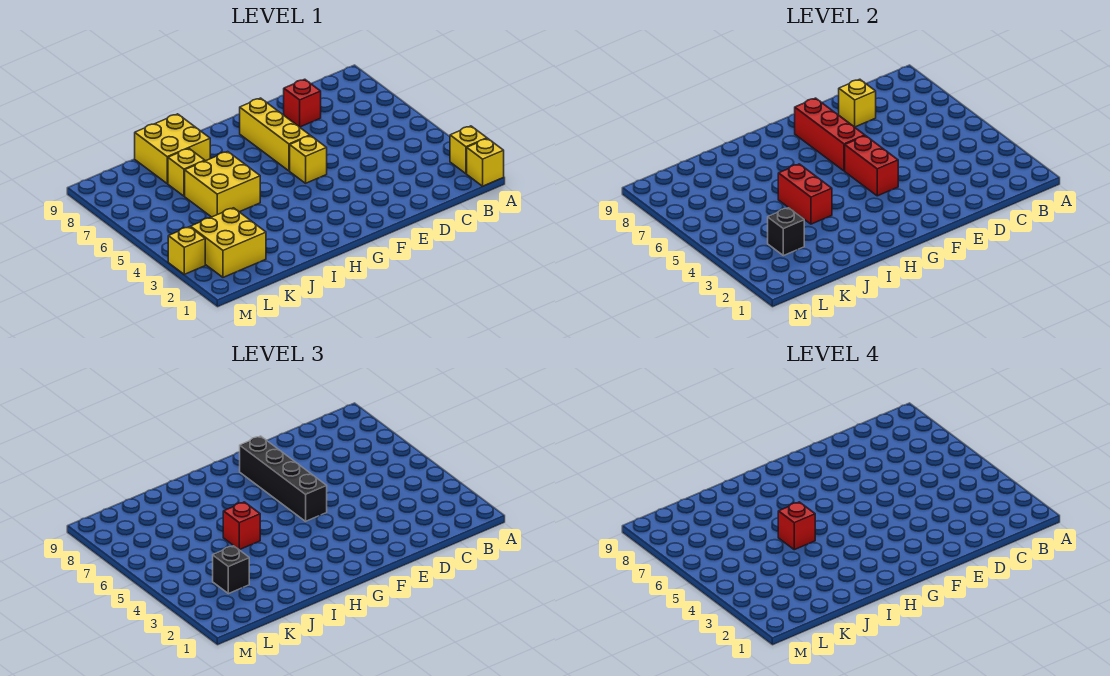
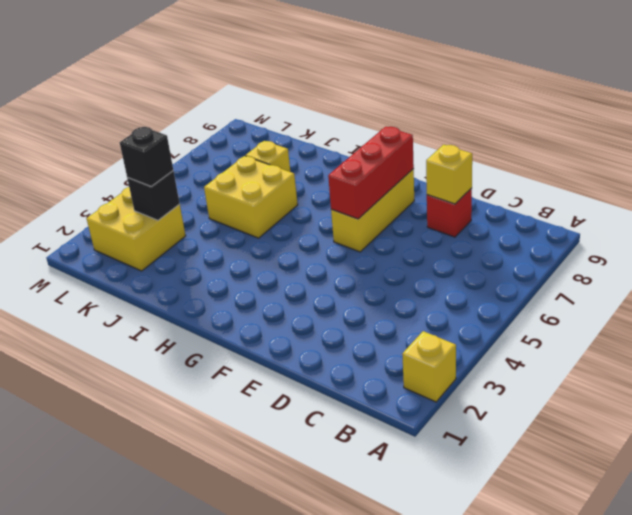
none -> yellow 1x1 brick [467,139,504,186]
none -> yellow 1x1 brick [290,136,327,183]
none -> yellow 2x2 brick [135,114,210,184]

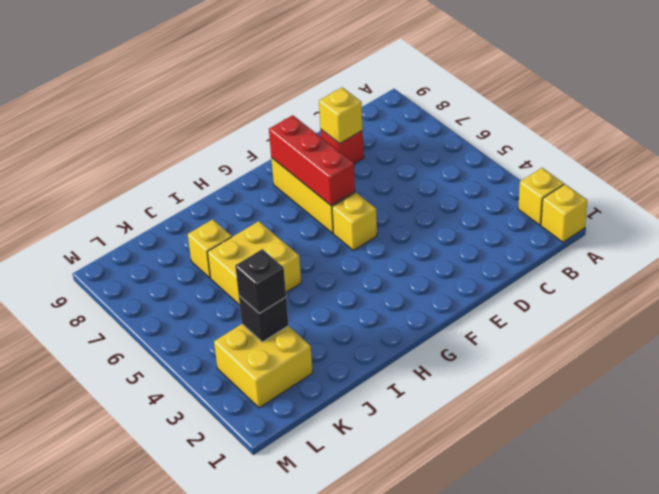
none -> yellow 2x2 brick [135,114,210,184]
none -> yellow 1x1 brick [168,227,205,274]
none -> red 1x2 brick [845,136,898,196]

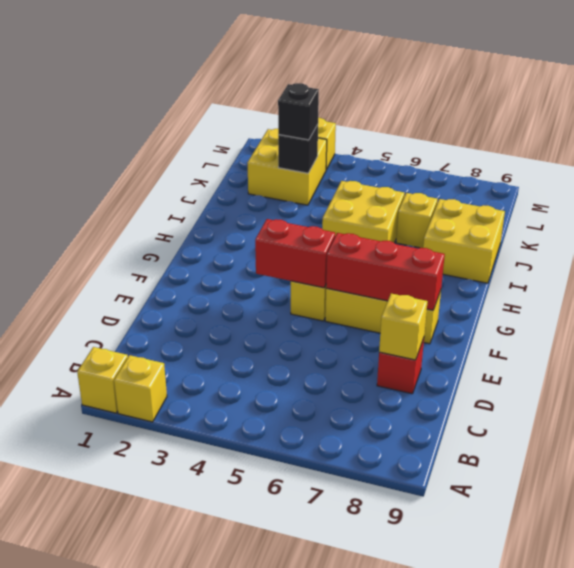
none -> red 1x2 brick [778,164,832,224]
none -> black 1x4 brick [240,436,327,521]
none -> red 1x1 brick [223,502,260,550]

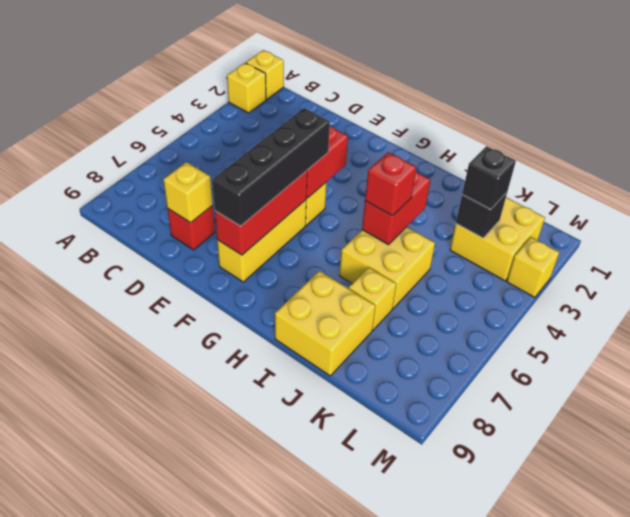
none -> red 1x1 brick [778,502,815,550]

